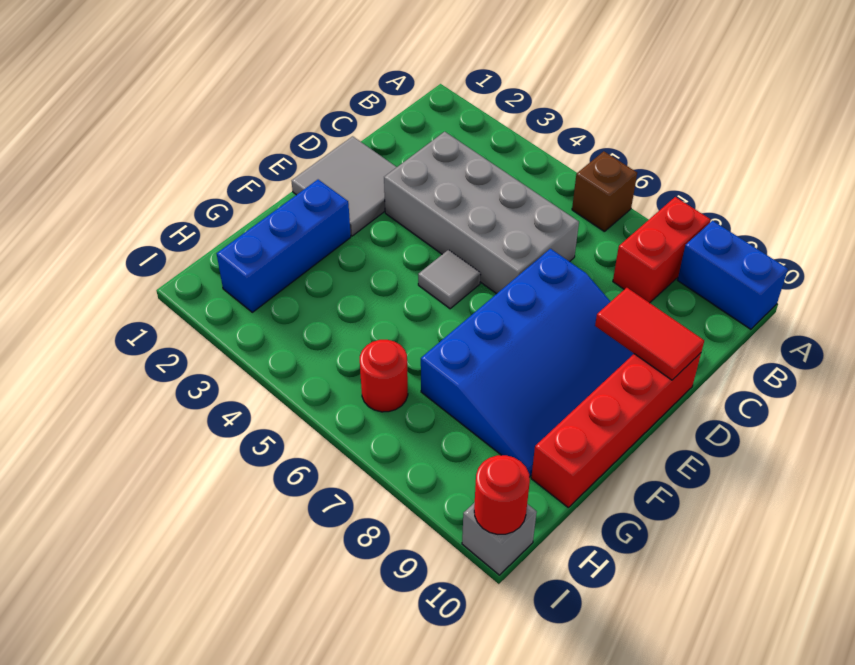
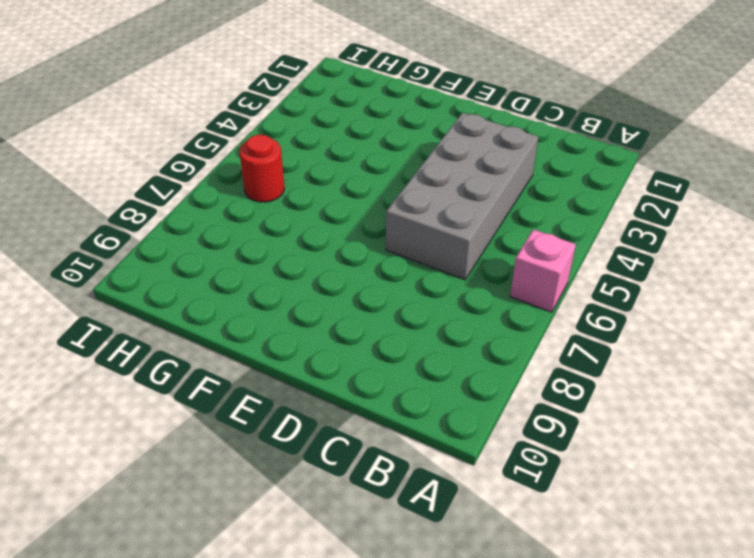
pink 1x1 brick [510,229,576,312] -> brown 1x1 brick [572,151,637,232]
none -> red 1x2 brick [613,197,710,303]
none -> blue 1x2 brick [678,221,788,329]
none -> grey 2x2 tile [292,136,397,236]

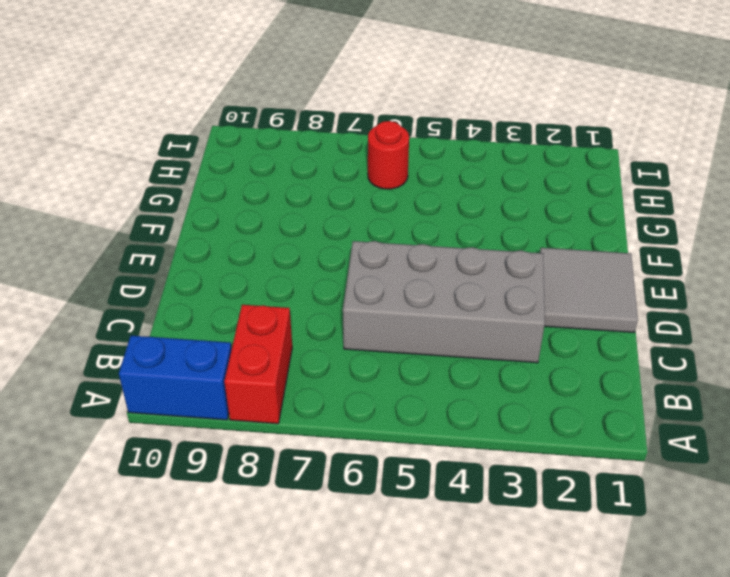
none -> brown 1x1 brick [572,151,637,232]
none -> blue 3x4 slope [421,249,634,477]
none -> red 1x4 brick [531,353,701,507]

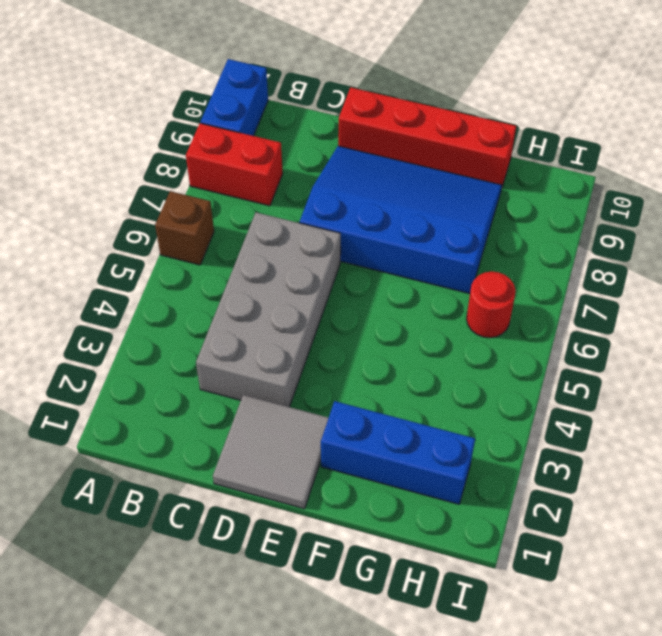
none -> grey 1x1 tile [418,250,481,309]
none -> grey 1x1 brick [462,502,537,575]
none -> red 1x2 tile [595,288,704,380]

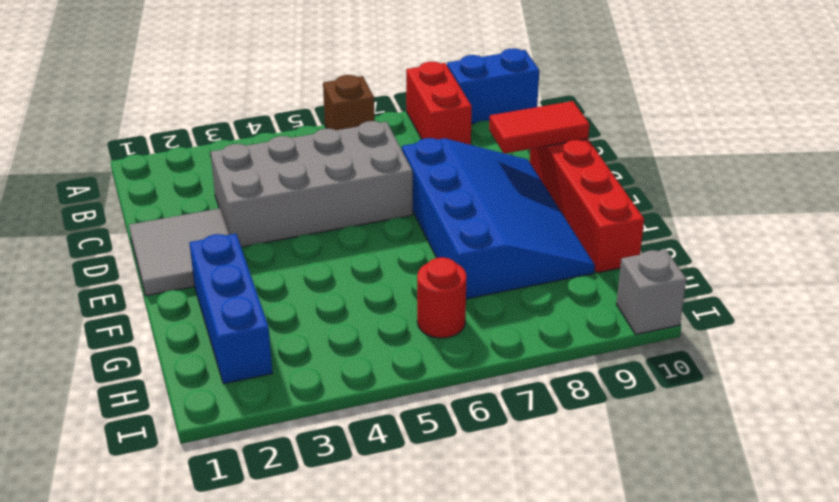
none -> grey 1x1 tile [418,250,481,309]
none -> red 1x1 round brick [474,455,530,534]

